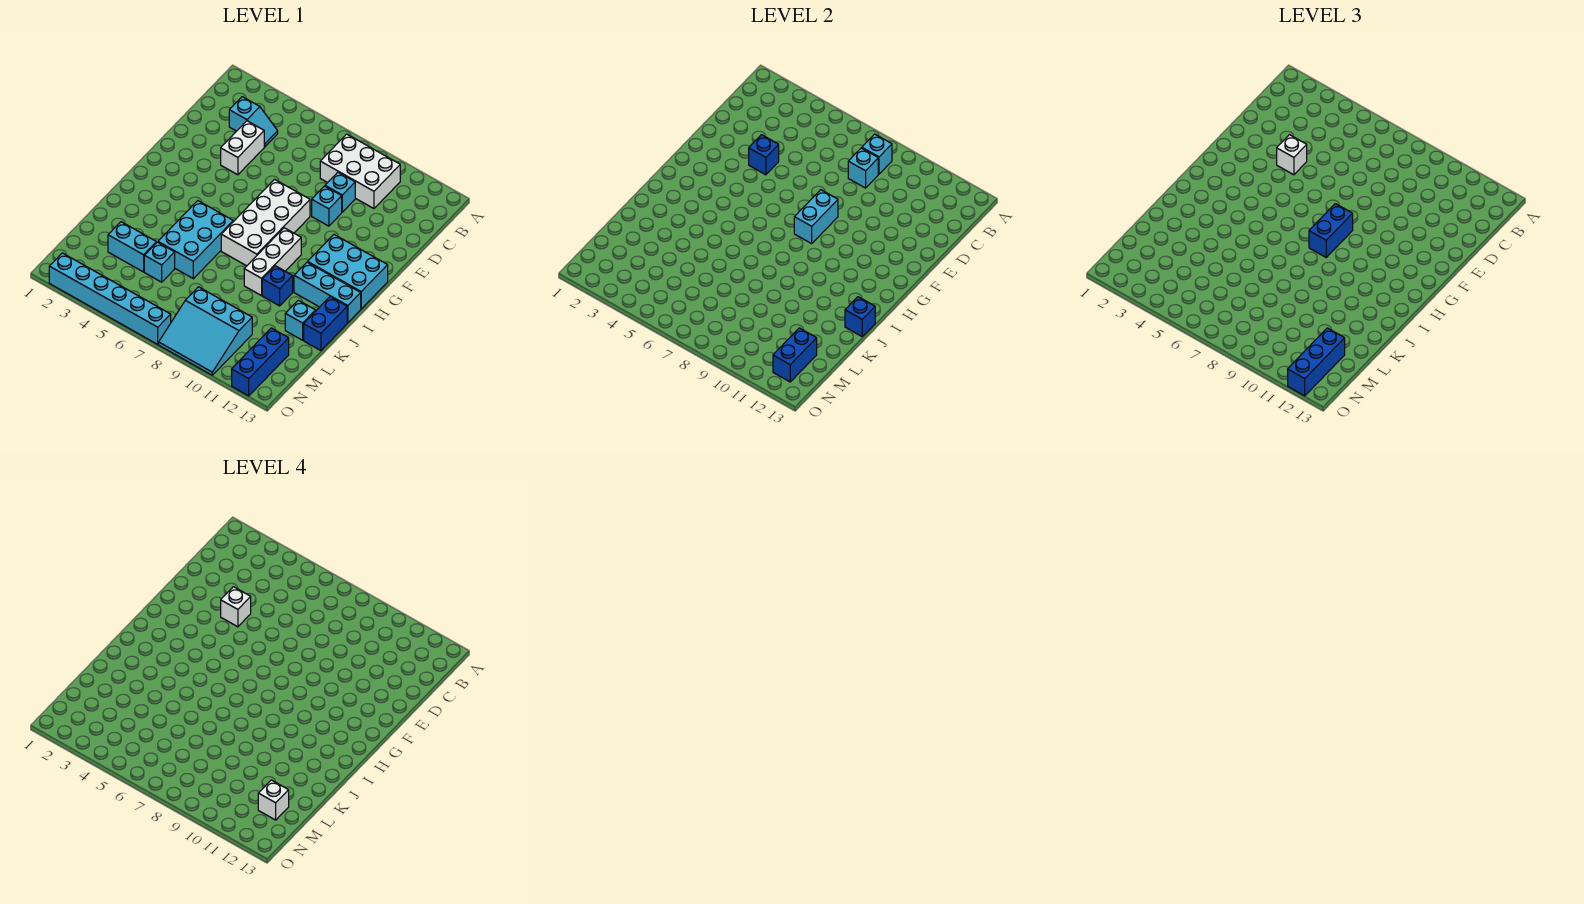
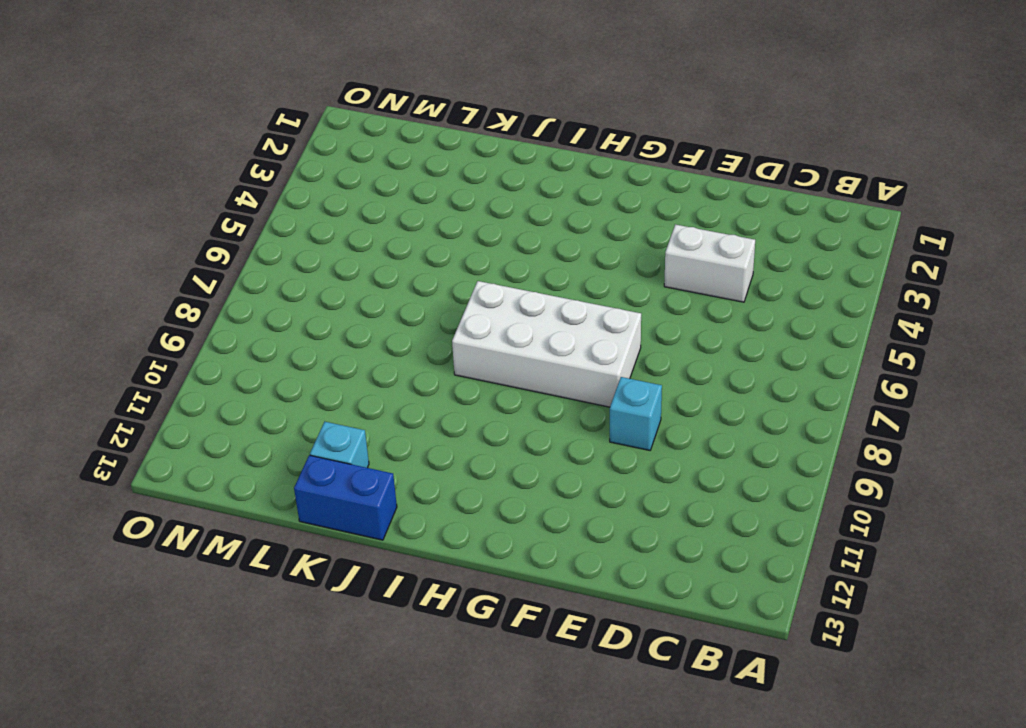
none -> white 2x3 brick [320,134,400,209]
none -> cyan 1x2 slope [229,97,278,147]
none -> cyan 1x1 brick [325,172,355,212]

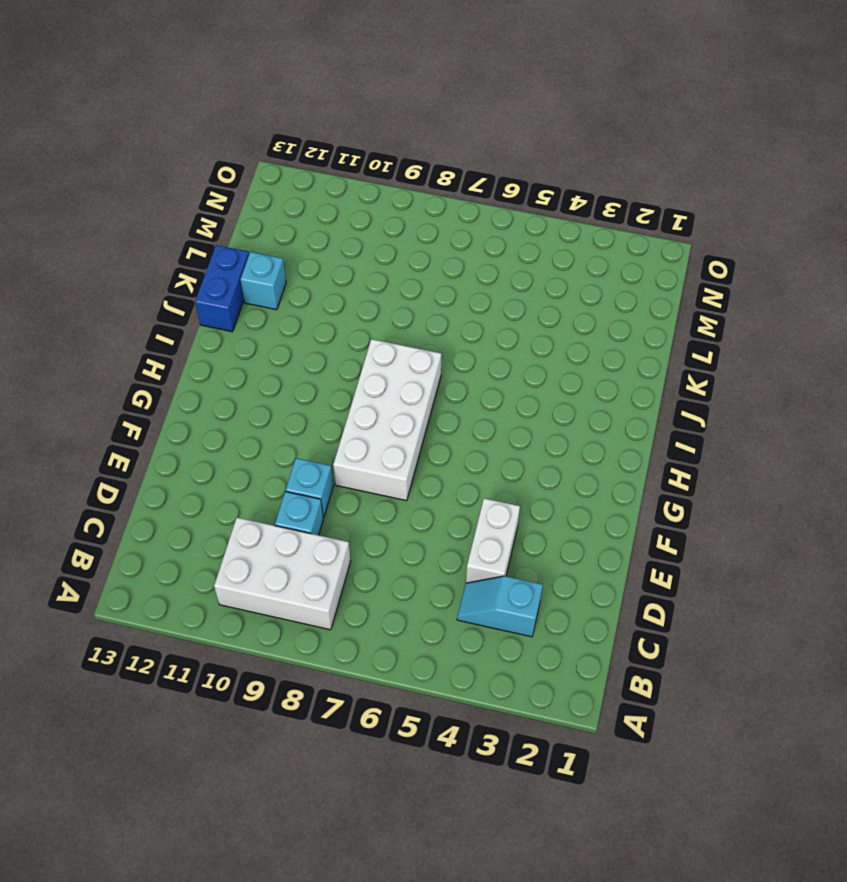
none -> cyan 2x3 brick [308,235,388,309]
none -> white 1x3 brick [244,228,301,296]
none -> cyan 2x3 brick [158,201,233,279]

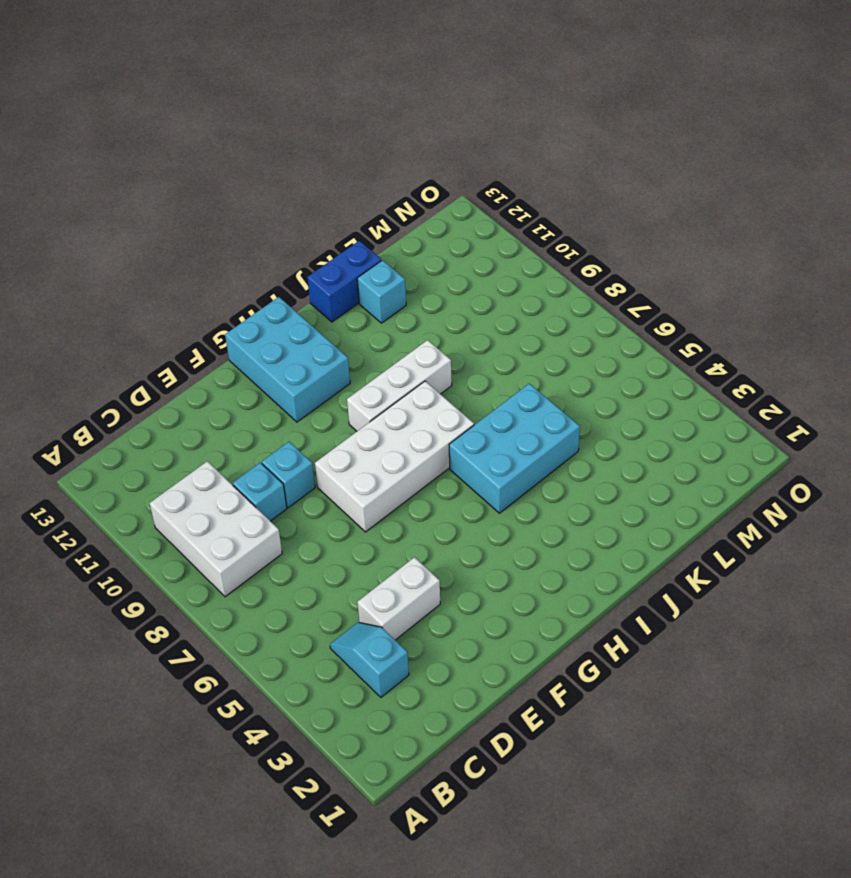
none -> cyan 1x3 brick [294,262,361,323]
none -> blue 1x1 brick [262,266,293,306]
none -> cyan 1x2 brick [108,222,156,272]

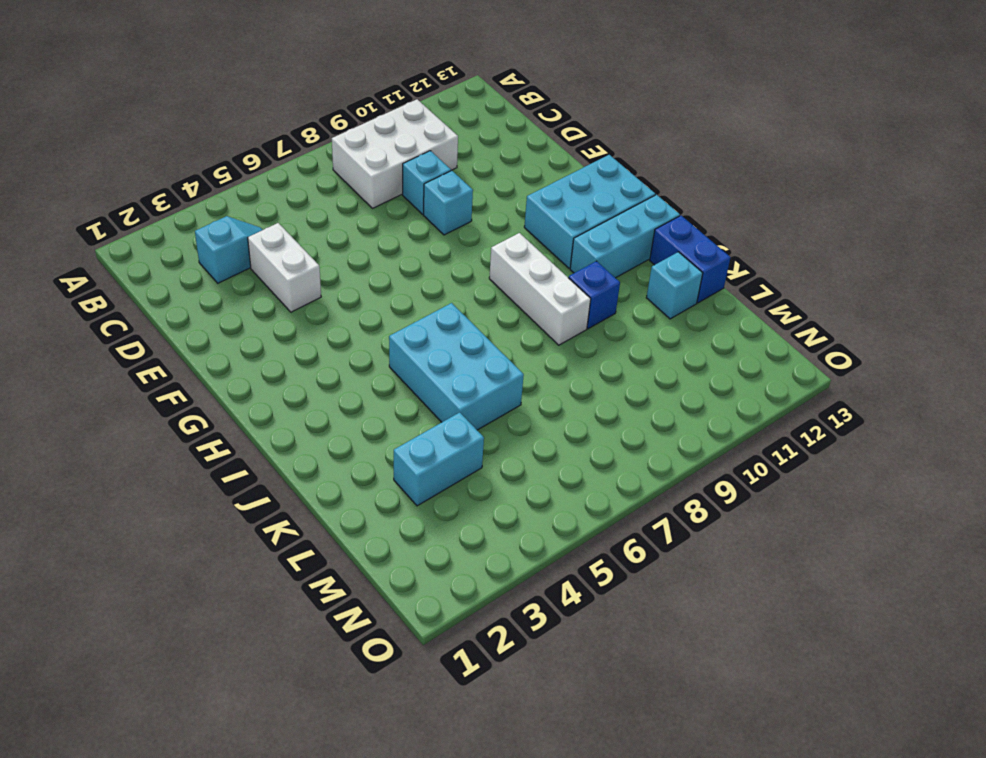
none -> white 2x4 brick [221,179,310,266]
none -> cyan 1x1 brick [144,242,175,282]
none -> cyan 3x3 slope [159,287,252,375]

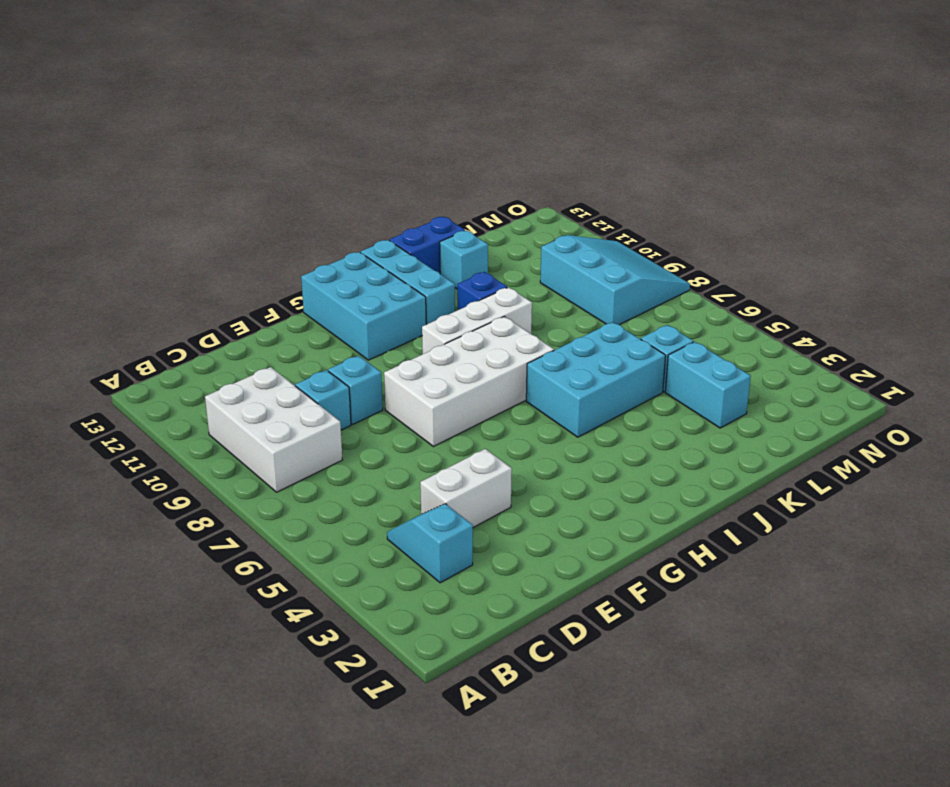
none -> blue 1x3 brick [232,328,289,396]
none -> cyan 1x6 brick [49,253,171,344]
none -> cyan 1x1 brick [862,134,892,174]

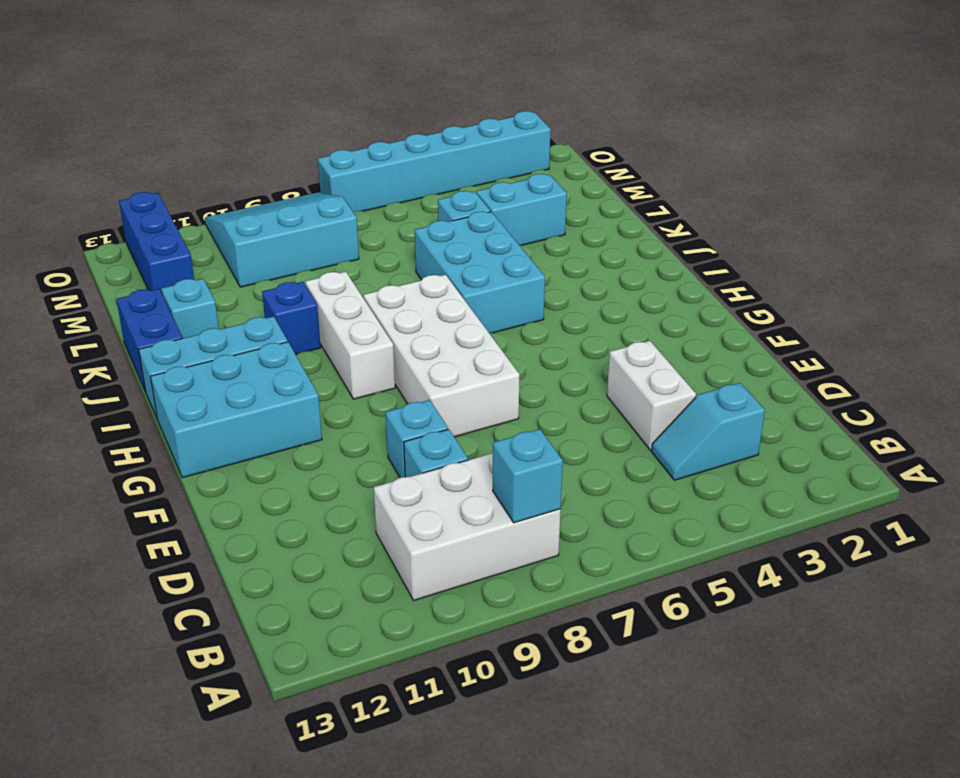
none -> cyan 1x1 brick [848,148,878,188]
none -> blue 1x1 brick [749,135,779,175]
none -> cyan 1x2 brick [794,190,838,244]

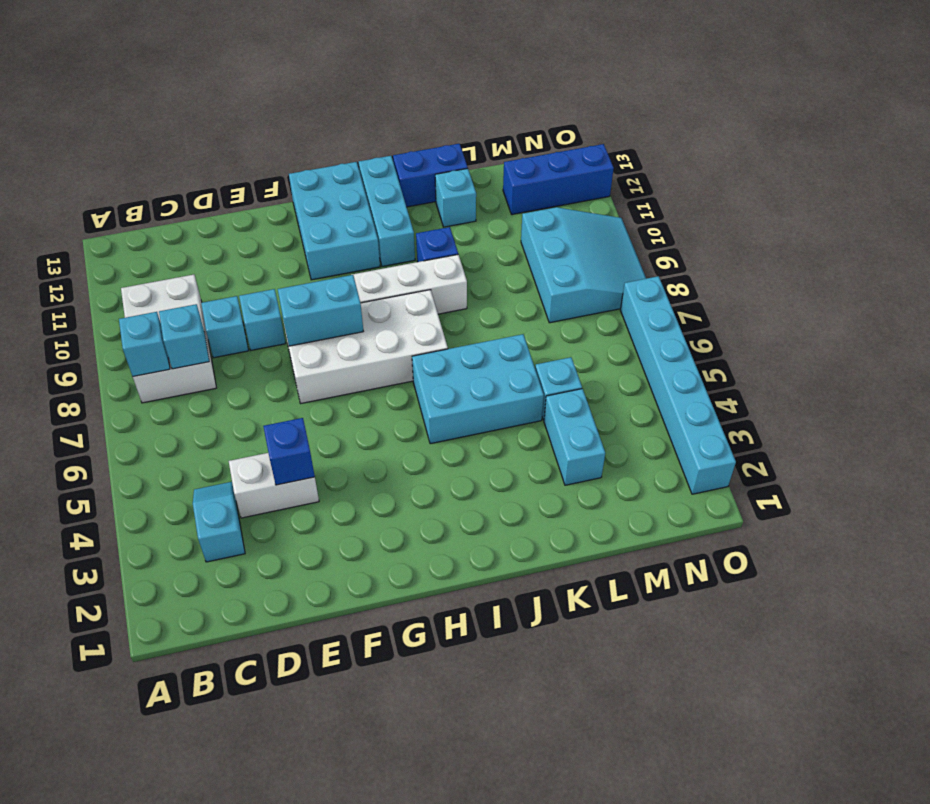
none -> blue 1x1 brick [845,297,875,336]
none -> blue 1x2 brick [773,328,817,382]
none -> white 1x1 brick [1277,135,1307,175]

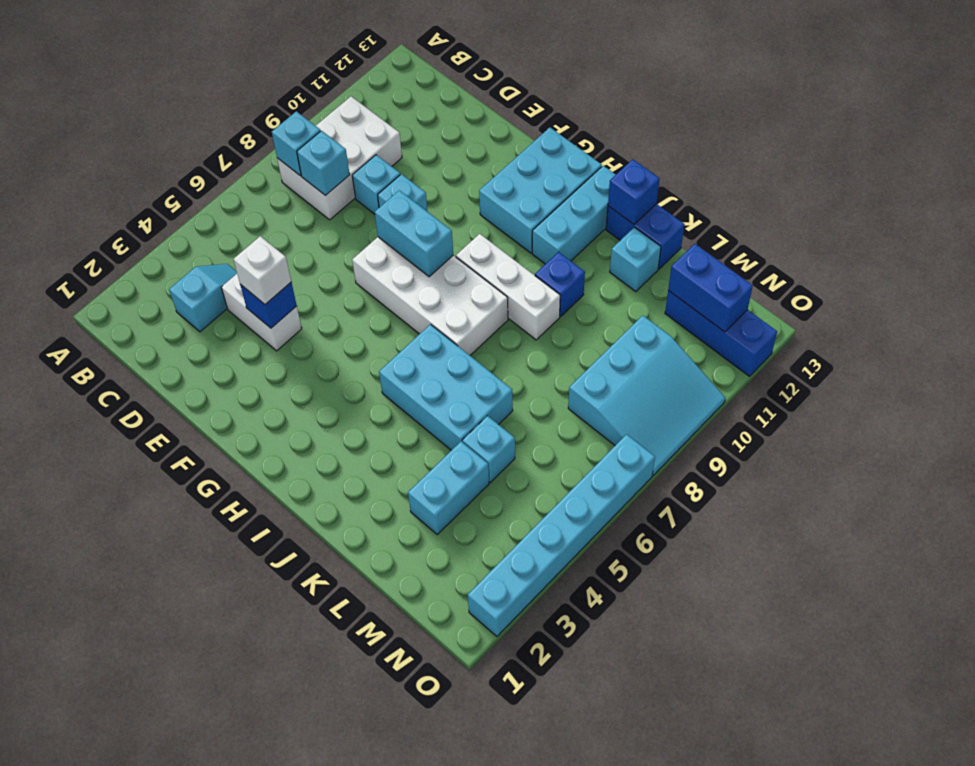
none -> blue 1x2 brick [1309,204,1353,257]
none -> blue 1x3 brick [1288,328,1345,396]
none -> white 1x1 brick [221,587,251,627]

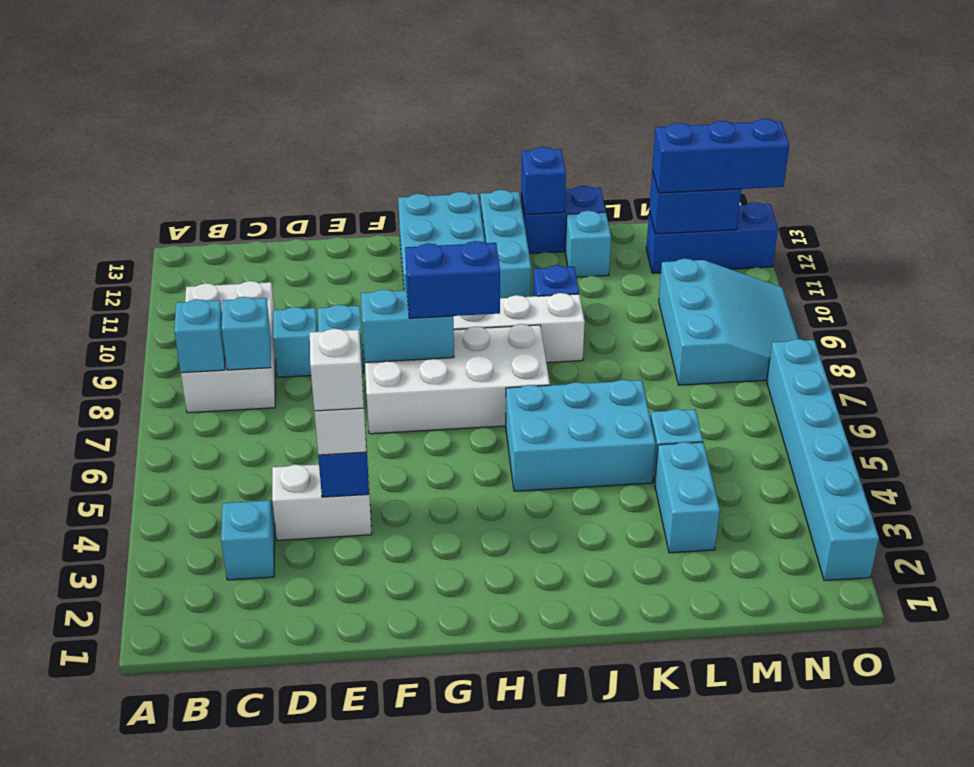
none -> white 1x1 brick [258,780,289,820]

